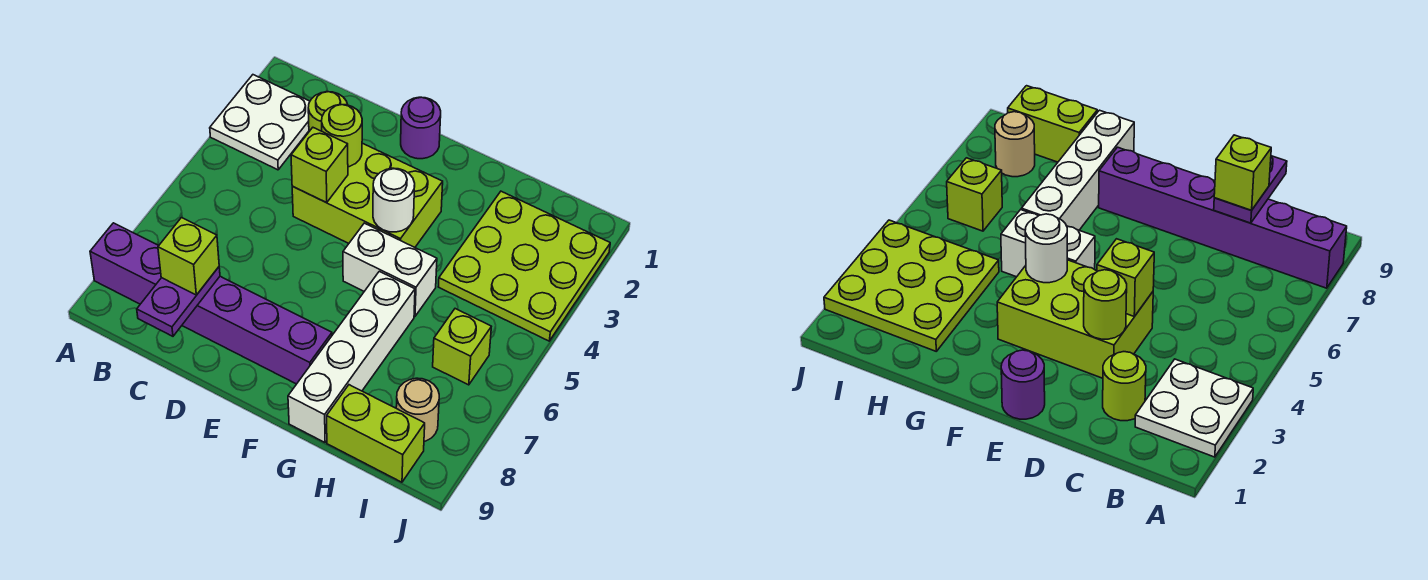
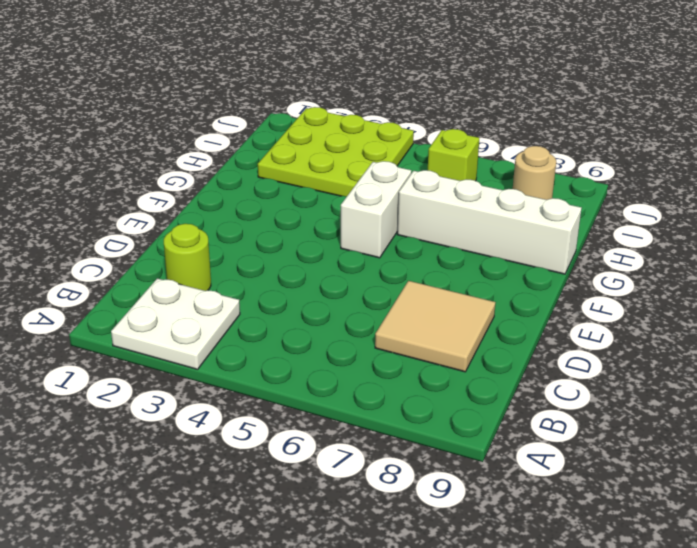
tan 2x2 tile [375,281,496,372] -> purple 1x6 brick [90,223,332,384]
none -> lime 2x3 brick [292,143,443,247]
none -> purple 1x1 round brick [401,97,441,159]
none -> lime 1x2 brick [327,385,425,482]

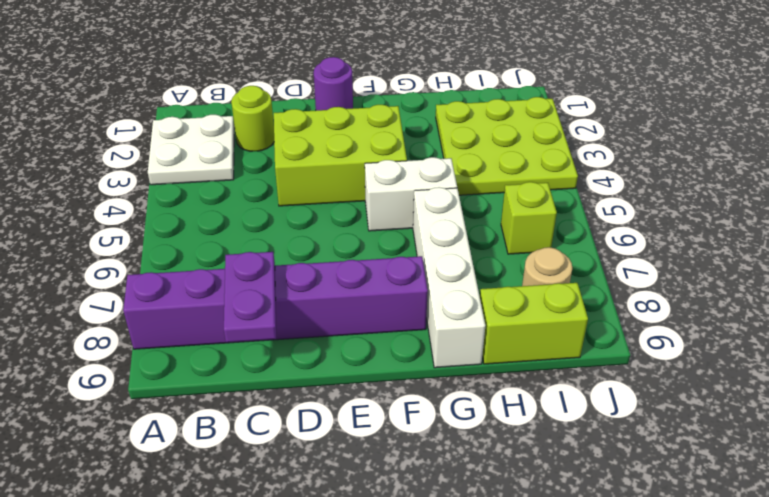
none -> lime 1x1 round brick [322,105,362,167]
none -> lime 1x1 brick [291,128,348,203]
none -> white 1x1 round brick [373,168,415,232]

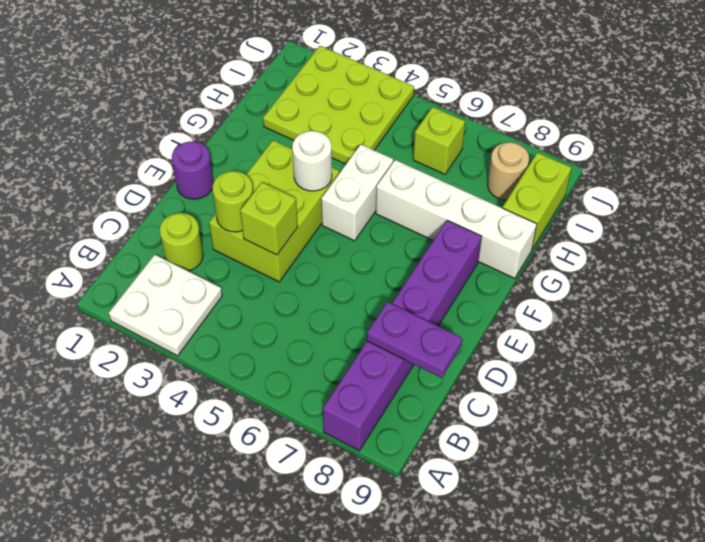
none -> lime 1x1 brick [158,218,219,295]

